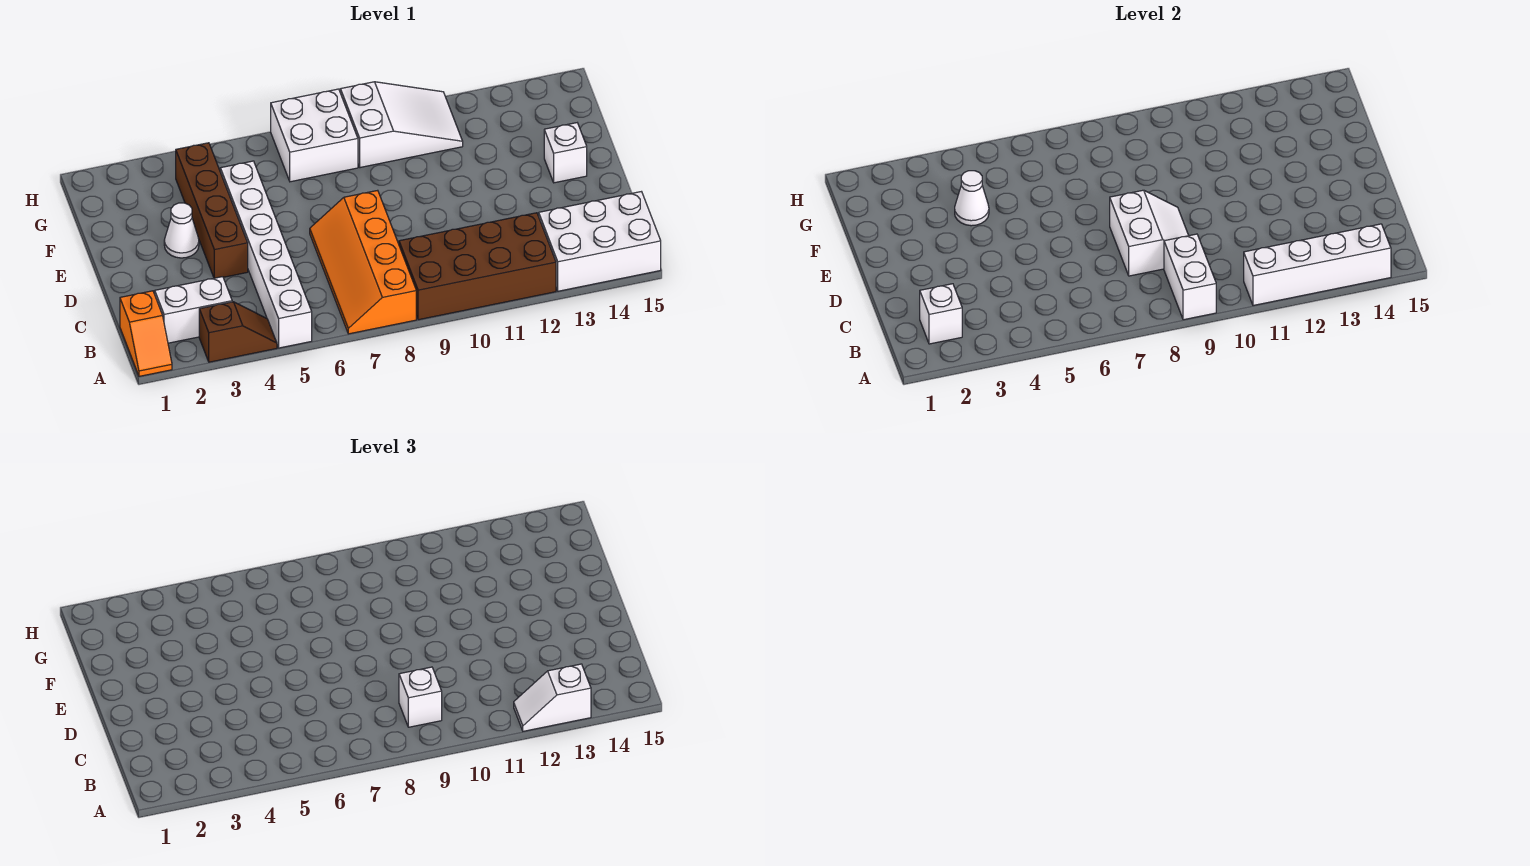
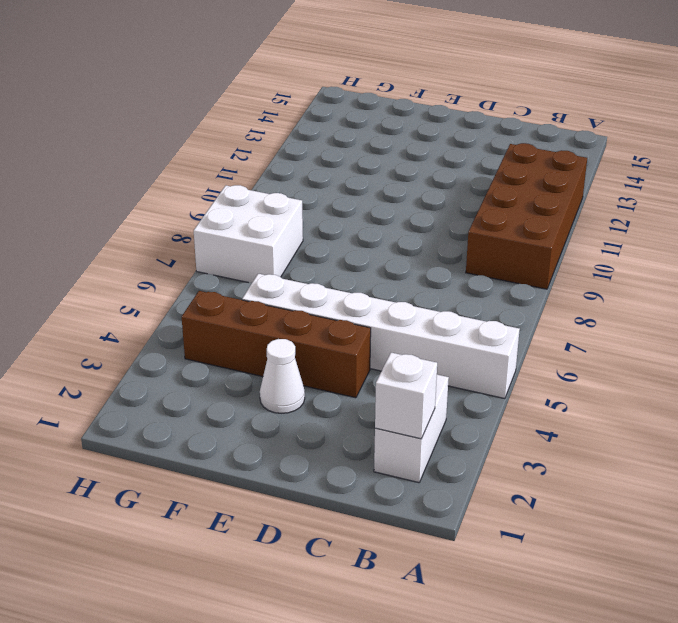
none -> orange 1x2 slope [120,291,172,376]
none -> brown 1x2 slope [199,302,277,362]
none -> orange 2x4 slope [310,190,416,334]

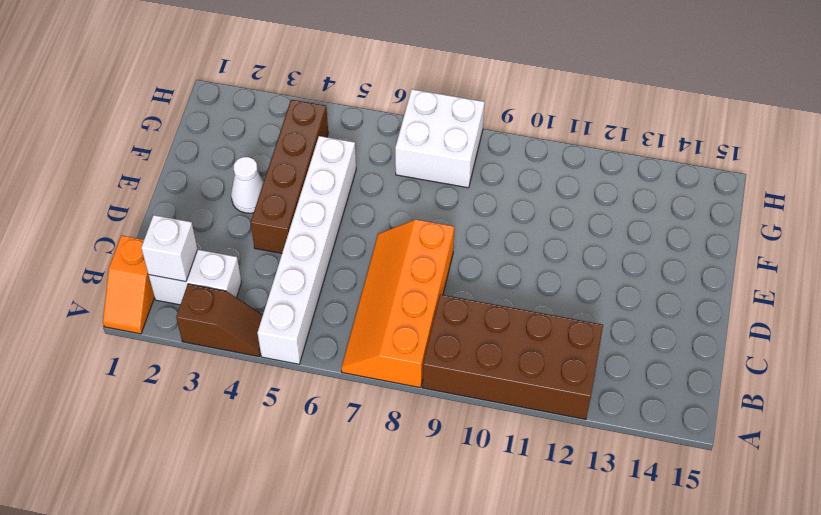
none -> white 2x3 brick [539,192,661,291]
none -> white 1x1 brick [544,123,587,183]
none -> white 2x3 slope [340,82,463,168]

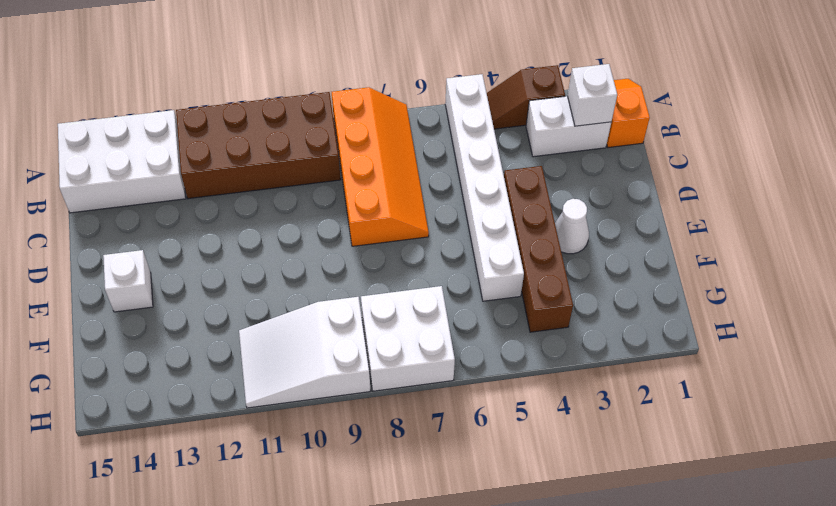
none -> white 1x2 brick [1164,234,1216,320]
none -> white 1x4 brick [1244,224,1391,306]
none -> white 2x2 slope [1110,190,1189,276]

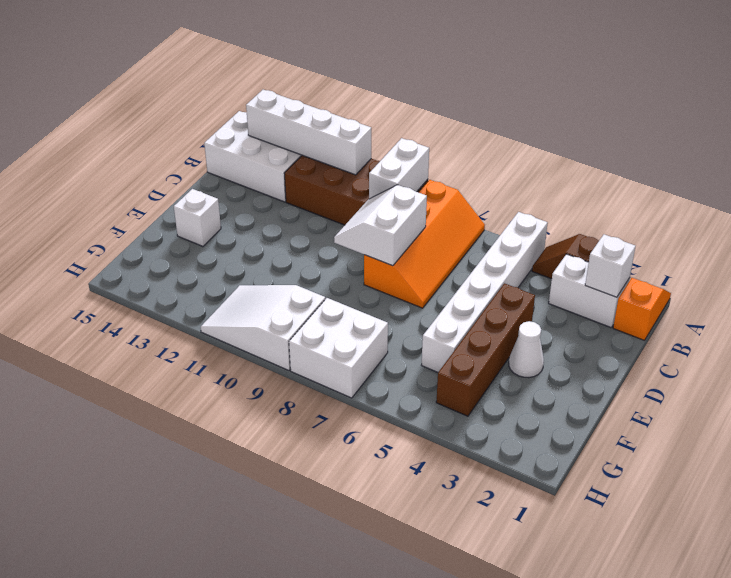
none -> white 1x1 cone [955,171,989,226]
none -> white 1x2 slope [514,664,591,731]
none -> white 1x1 brick [399,667,442,727]

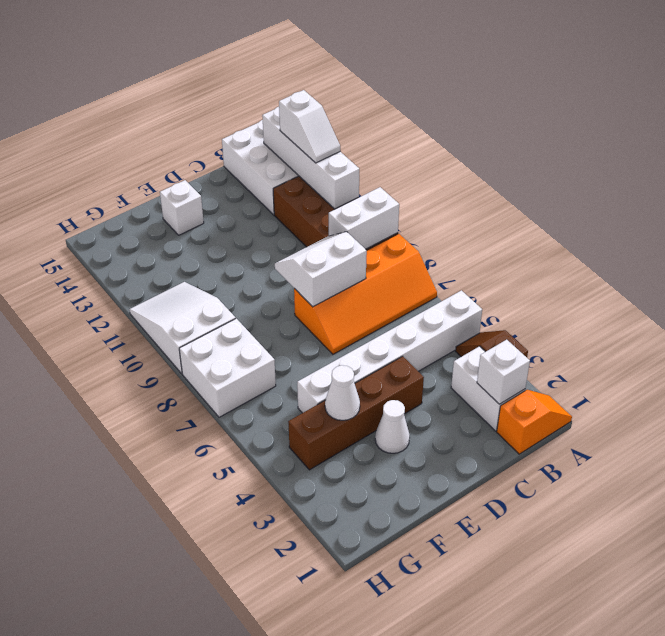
none -> white 1x1 brick [399,667,442,727]

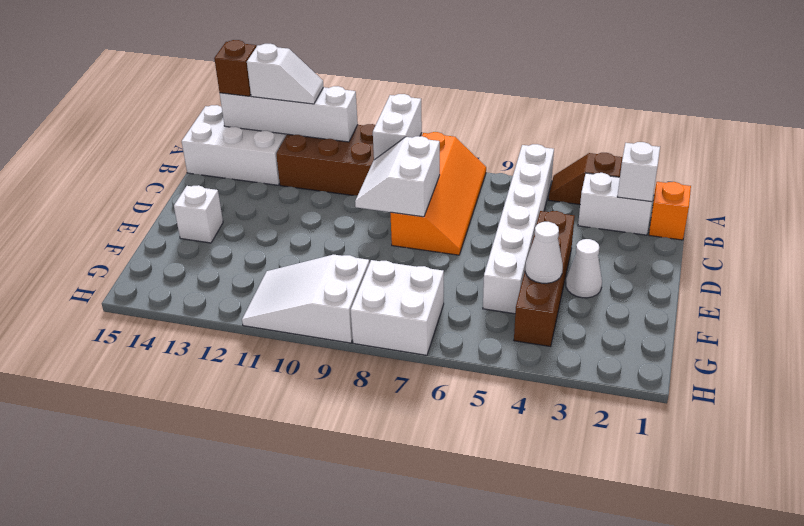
brown 1x1 brick [214,40,256,96] -> none
none -> white 1x1 brick [399,667,442,727]

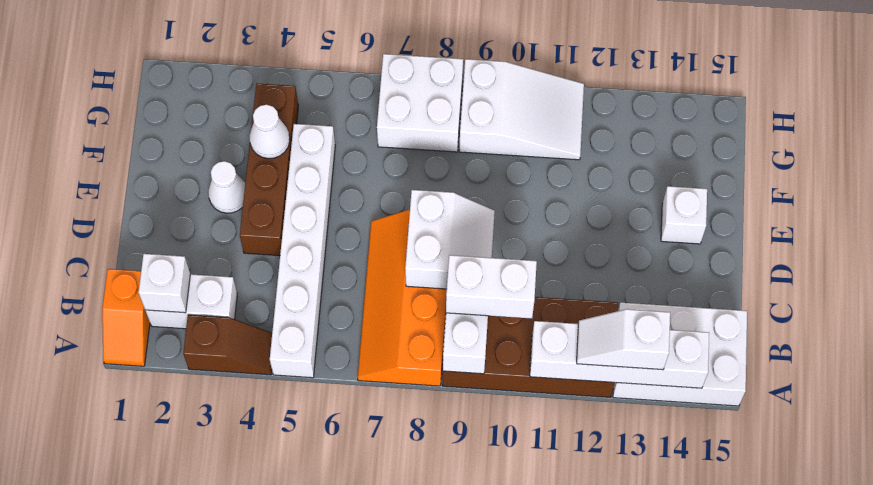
white 1x2 brick [446,255,537,319] -> white 1x1 brick [399,667,442,727]

